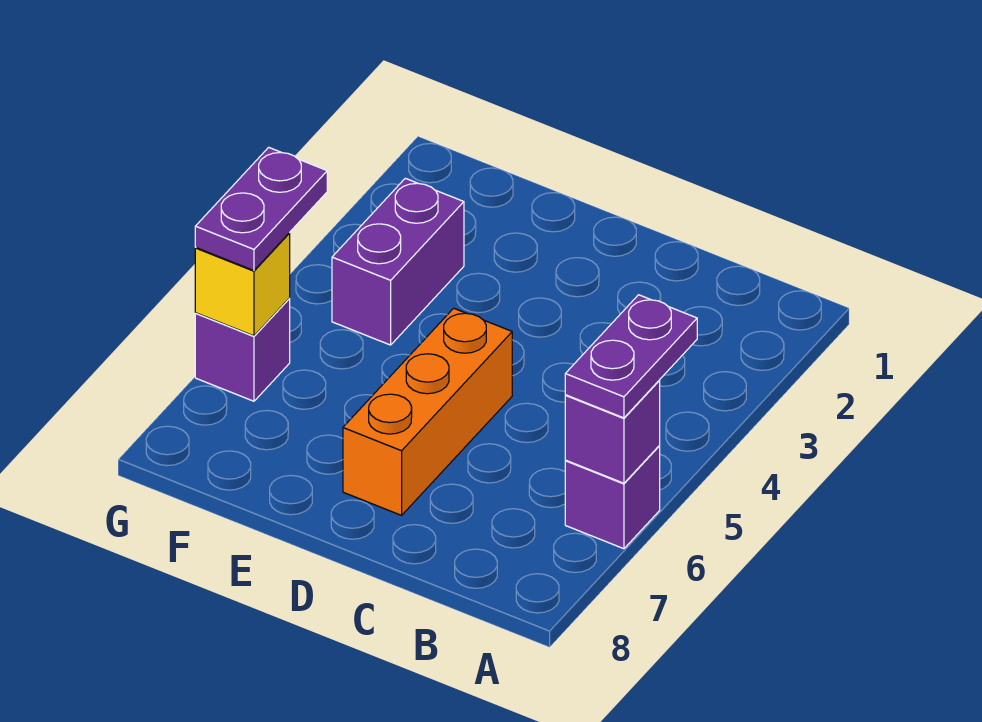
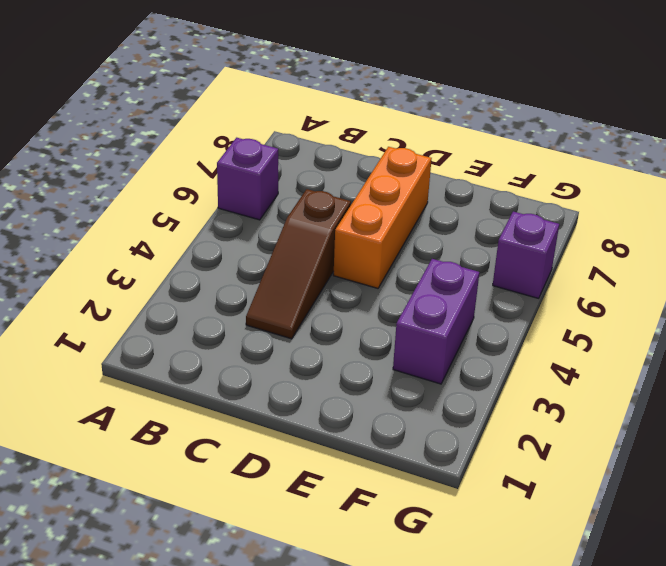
brown 1x3 slope [246,189,351,339] -> none
none -> purple 1x1 brick [565,381,660,483]
none -> yellow 1x1 brick [195,233,290,336]

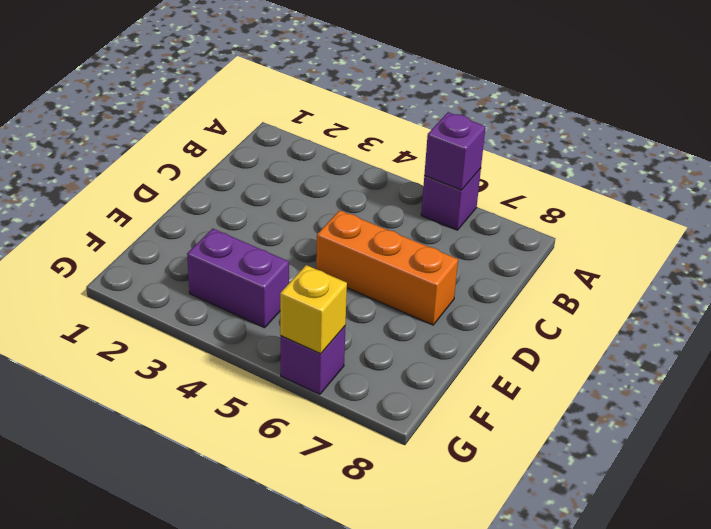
none -> purple 1x2 plate [565,295,697,418]
none -> purple 1x2 plate [195,147,327,270]

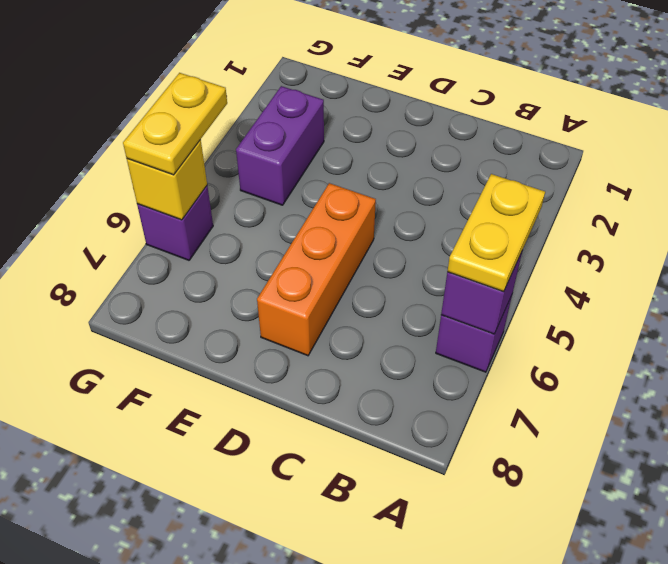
yellow 1x2 plate [447,174,545,292] -> purple 1x2 plate [565,295,697,418]
yellow 1x2 plate [123,73,227,175] -> purple 1x2 plate [195,147,327,270]

